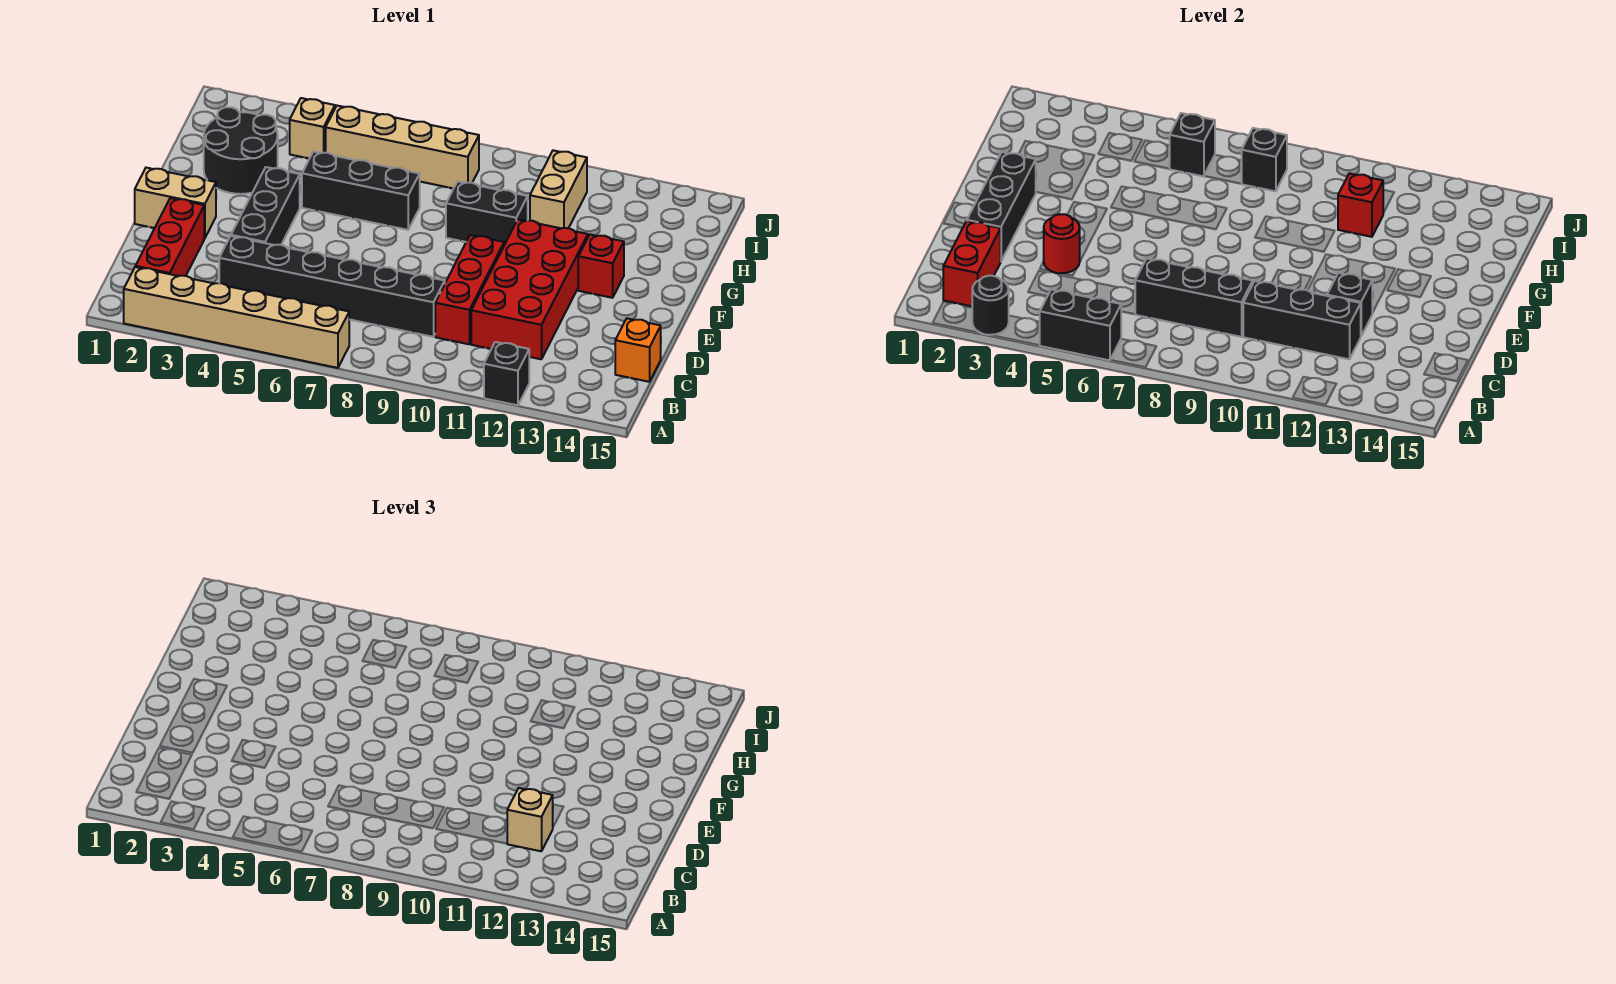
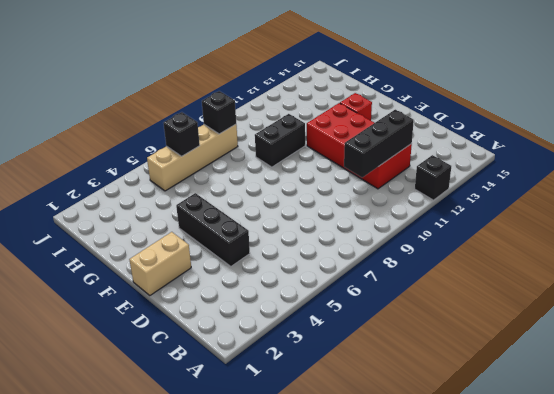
none -> tan 1x6 brick [124,267,349,368]
none -> red 1x3 brick [135,198,204,276]
none -> black 1x6 brick [219,236,445,337]

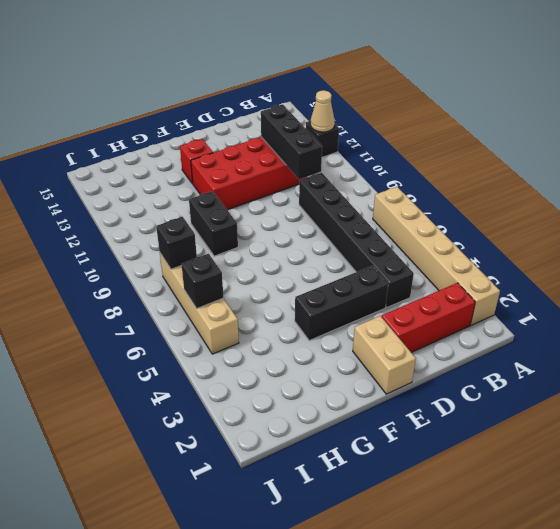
tan 1x1 cone [310,90,335,132] -> none
none -> red 1x3 brick [435,235,504,344]
none -> orange 1x1 brick [615,318,661,382]
none -> black 2x2 round brick [204,107,278,194]

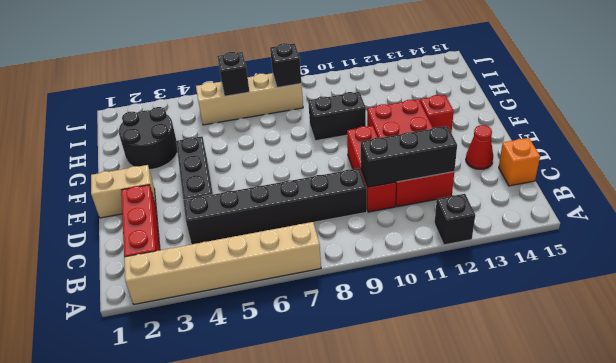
red 1x1 cone [466,125,493,169] -> none
none -> black 1x3 brick [302,152,420,230]
none -> tan 1x2 brick [530,150,587,228]
none -> tan 1x1 brick [290,98,335,159]

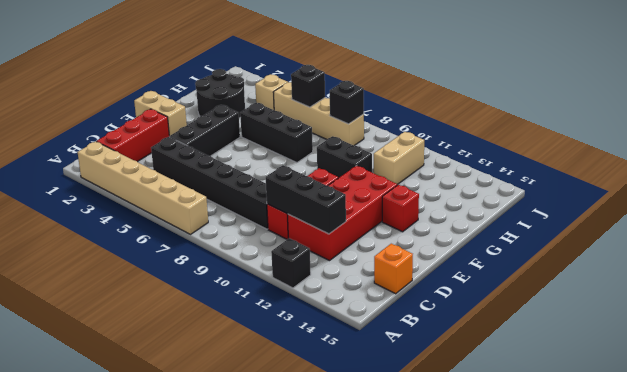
none -> black 1x1 round brick [972,276,1009,335]
none -> black 1x2 brick [1040,290,1122,360]
none -> red 1x2 brick [943,221,1001,306]

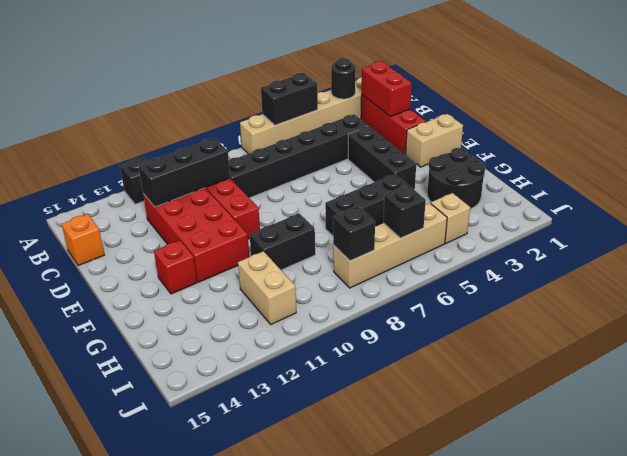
none -> black 1x3 brick [1135,259,1253,337]
none -> black 1x3 brick [967,152,1036,261]
none -> red 1x1 round brick [1044,214,1080,273]

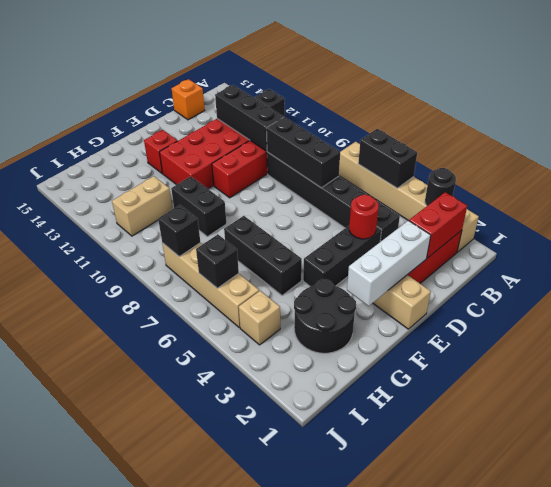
white 1x3 brick [347,221,431,306] -> black 1x3 brick [967,152,1036,261]
none -> black 1x1 brick [1327,273,1372,336]
none -> red 1x1 brick [1338,173,1383,237]
none -> tan 1x1 brick [507,788,553,851]

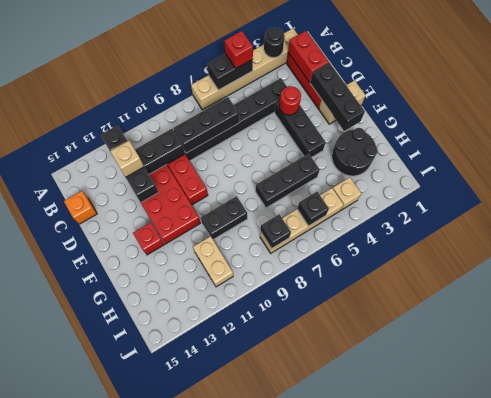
red 1x1 brick [224,31,253,68] -> red 1x1 brick moved to [1338,173,1383,237]

